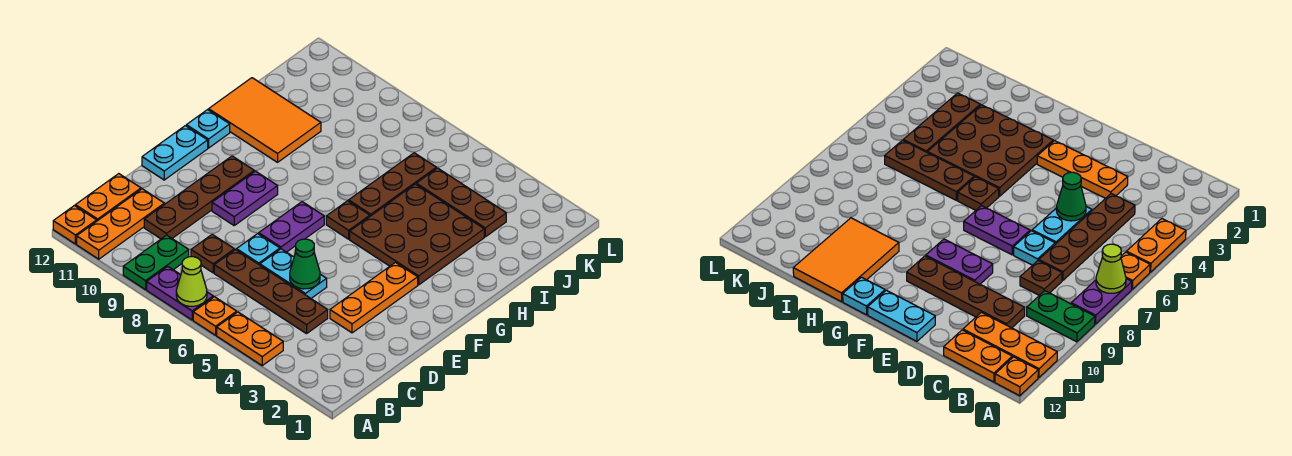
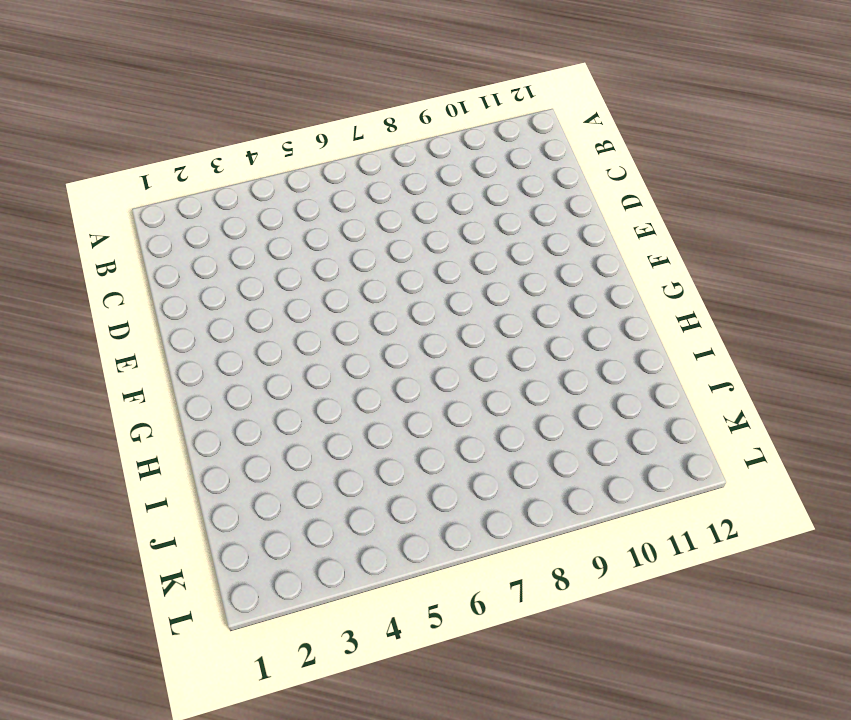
none -> orange 1x2 plate [217,312,283,365]
none -> orange 1x1 plate [193,297,237,335]
none -> purple 1x2 plate [147,266,213,320]

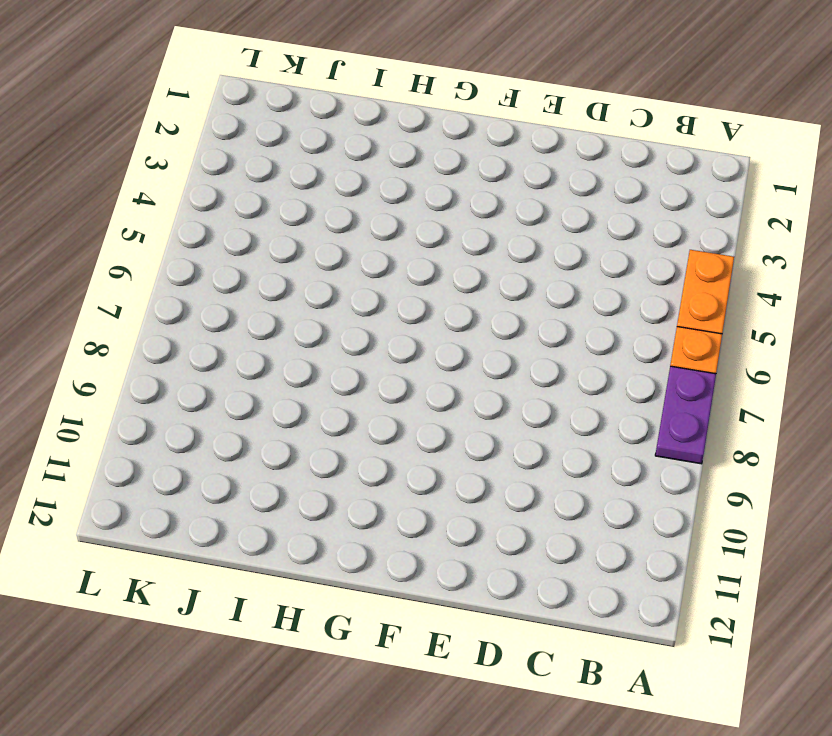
none -> green 1x2 plate [123,235,189,290]
none -> orange 1x3 plate [77,189,164,259]
none -> orange 1x1 plate [53,206,97,244]

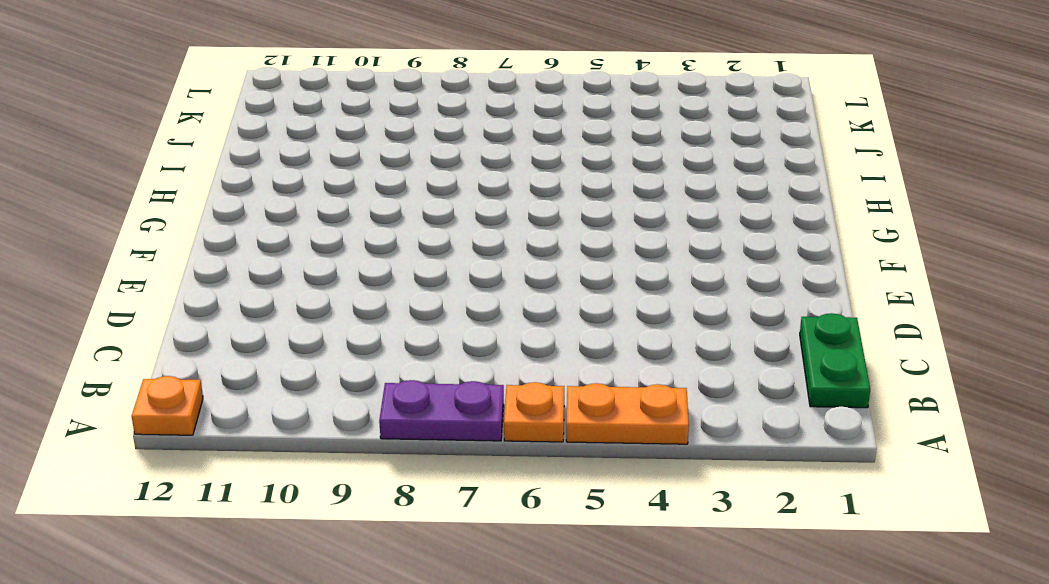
green 1x2 plate [800,313,870,408] -> green 1x2 plate moved to [123,235,189,290]
none -> orange 1x3 plate [77,189,164,259]
none -> orange 1x2 plate [75,174,141,221]
none -> brown 1x4 plate [214,250,328,334]

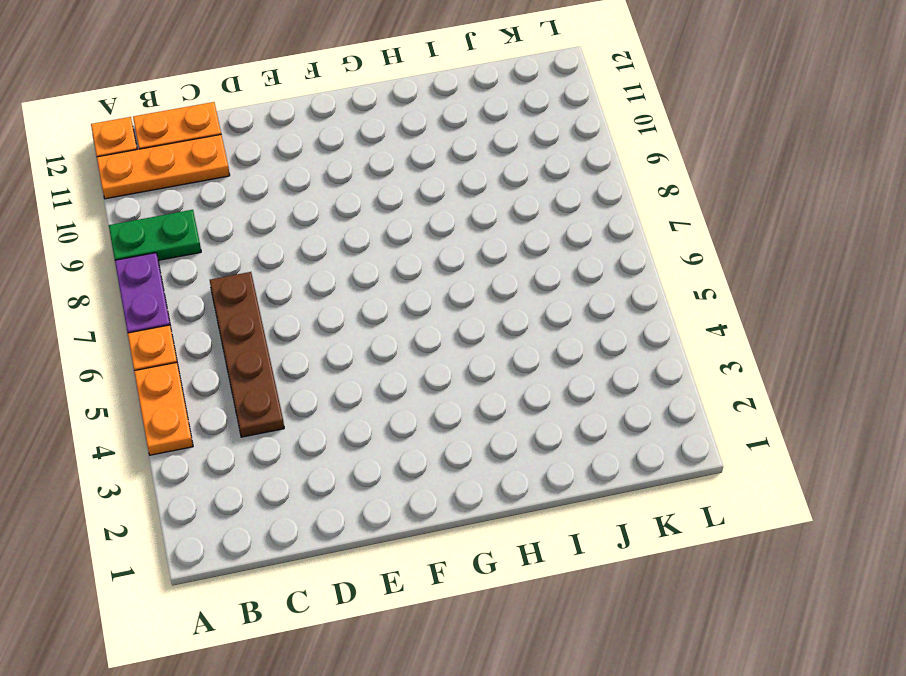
none -> brown 1x1 plate [191,234,234,273]
none -> brown 1x4 plate [144,156,254,239]
none -> orange 1x3 plate [330,262,418,333]

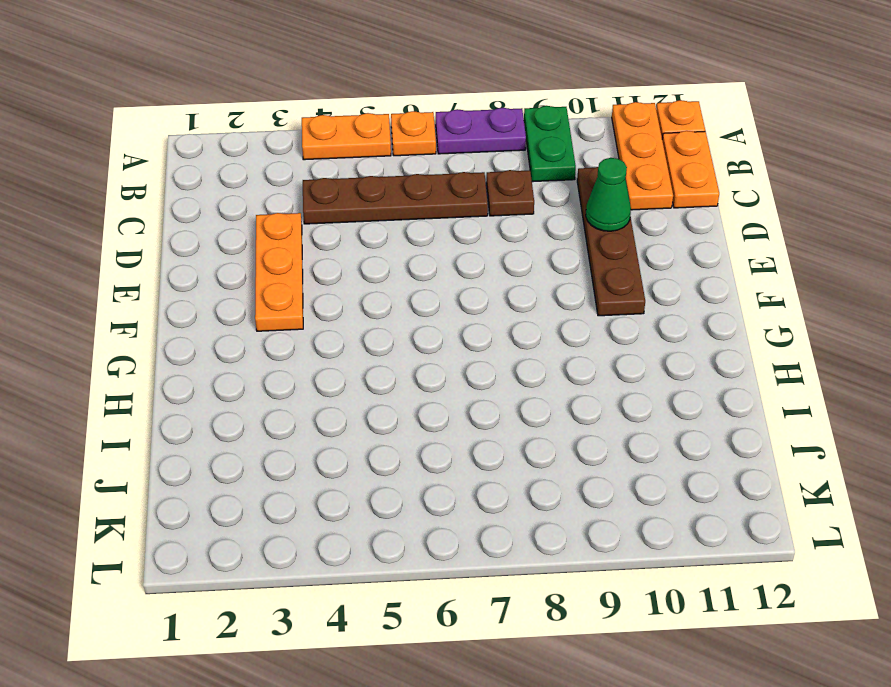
green 1x1 cone [586,158,631,231] -> green 1x1 cone moved to [290,239,320,289]
none -> cyan 1x2 plate [260,249,327,298]
none -> cyan 1x1 plate [237,234,280,265]
none -> purple 1x2 plate [259,202,324,252]

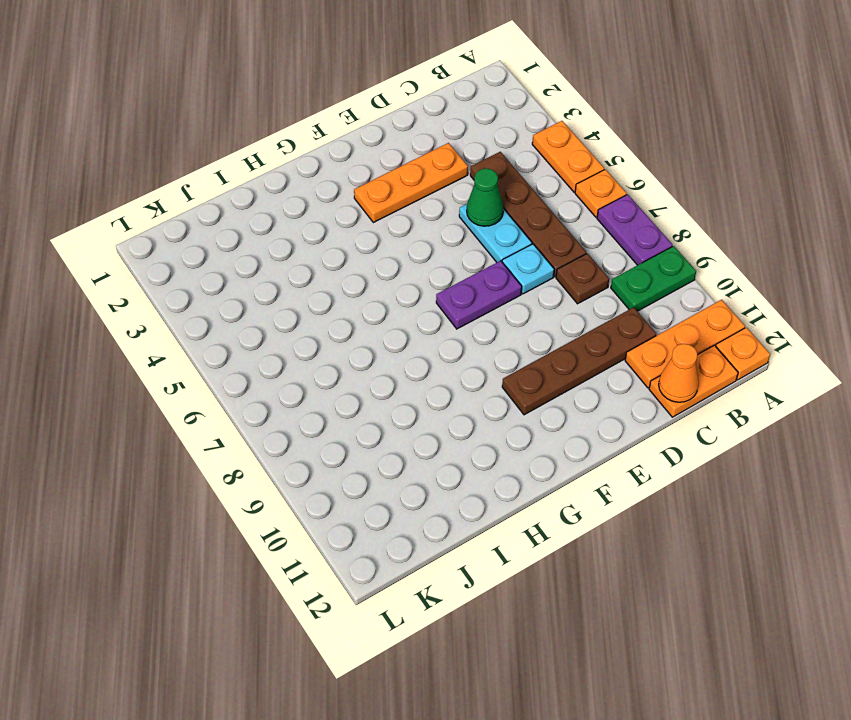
orange 1x1 cone [659,344,699,402] -> none
none -> purple 1x2 plate [212,171,278,225]
none -> cyan 1x2 plate [142,126,208,180]
none -> brown 3x3 plate [350,184,484,285]

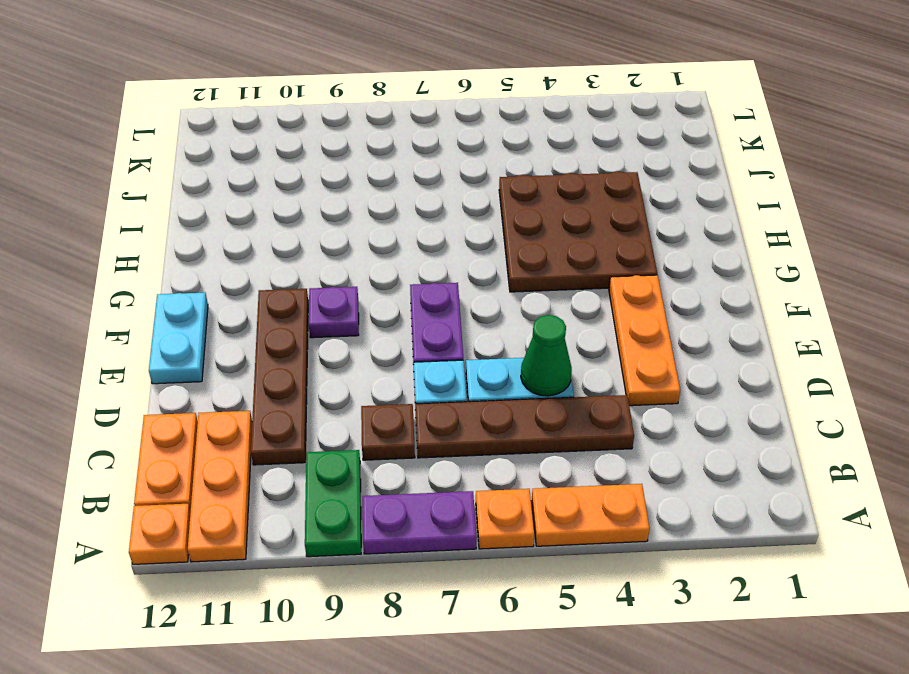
purple 1x1 plate [309,287,359,338] -> purple 1x2 plate [212,171,278,225]
none -> brown 1x1 plate [326,201,370,239]
none -> cyan 1x1 plate [186,110,230,148]
none -> brown 1x3 plate [349,153,436,216]

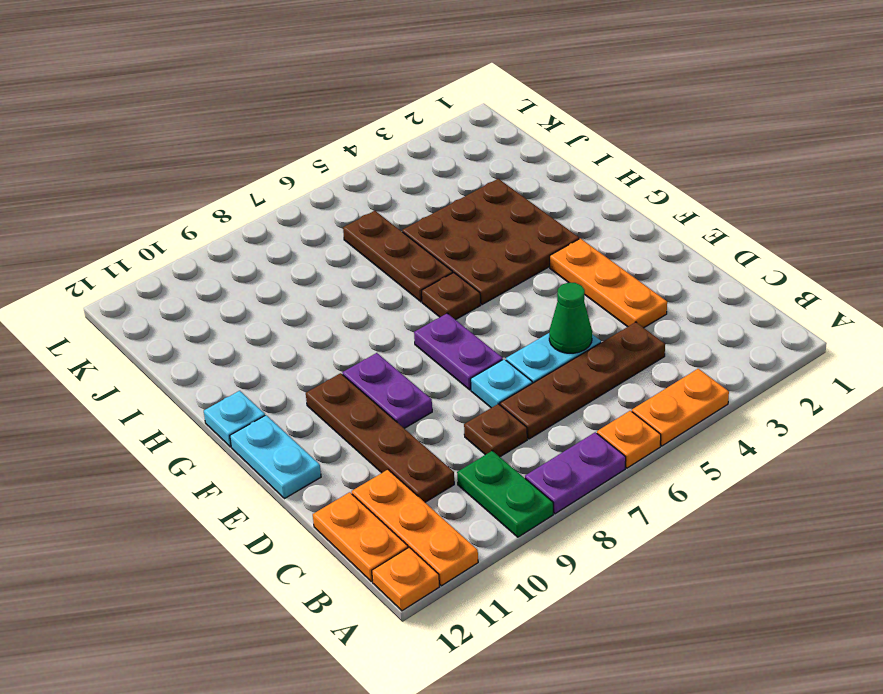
none -> orange 2x3 tile [209,78,321,162]
none -> brown 1x3 plate [416,168,506,237]
none -> lime 1x1 cone [176,257,207,306]

